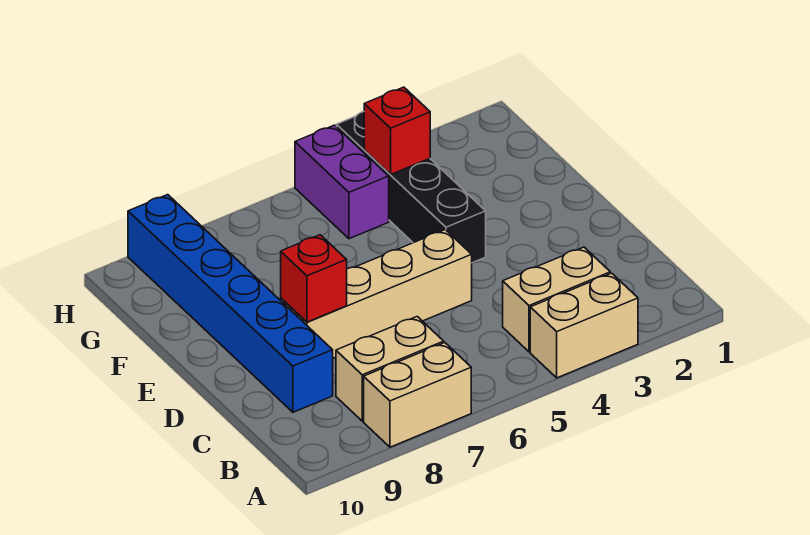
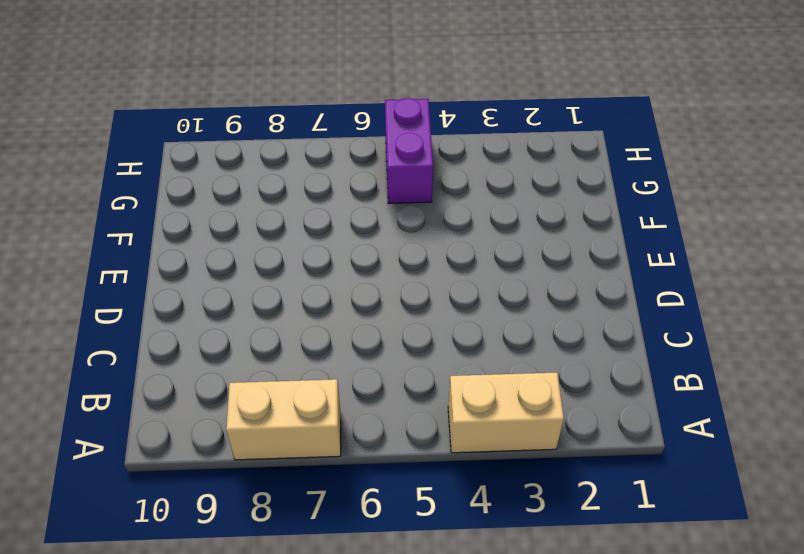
none -> tan 1x2 brick [503,247,610,352]
none -> tan 1x2 brick [336,317,444,421]

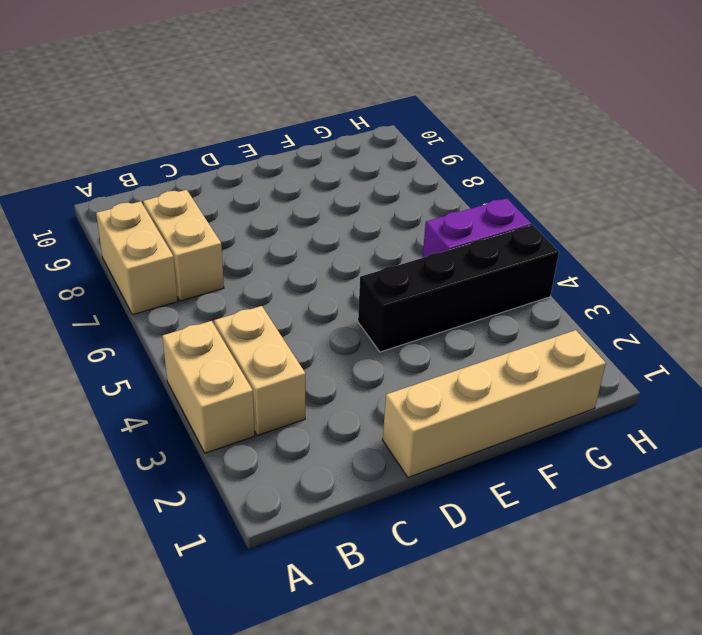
tan 1x4 brick [383,330,606,477] -> tan 1x4 brick turned to [281,230,472,358]
none -> blue 1x6 brick [128,195,333,412]
none -> red 1x1 brick [281,235,347,322]

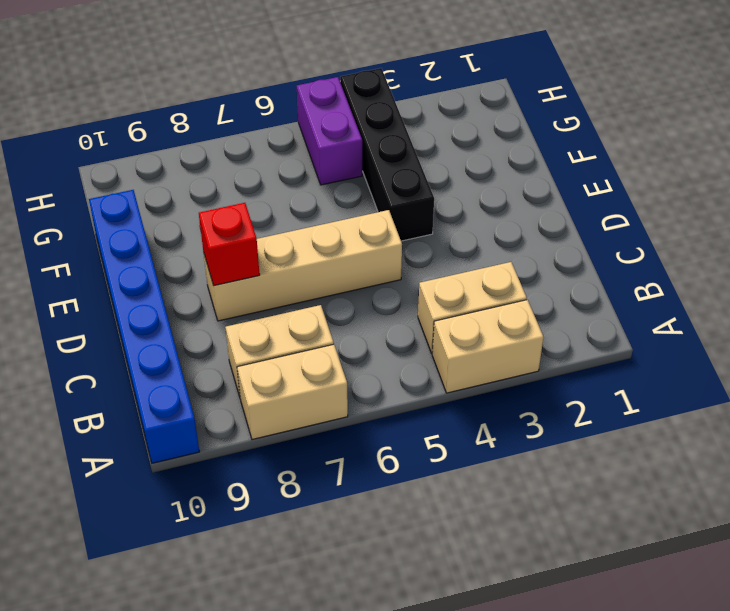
blue 1x6 brick [89,190,200,463] -> blue 1x6 brick moved to [128,195,333,412]
none -> red 1x1 brick [364,87,430,175]

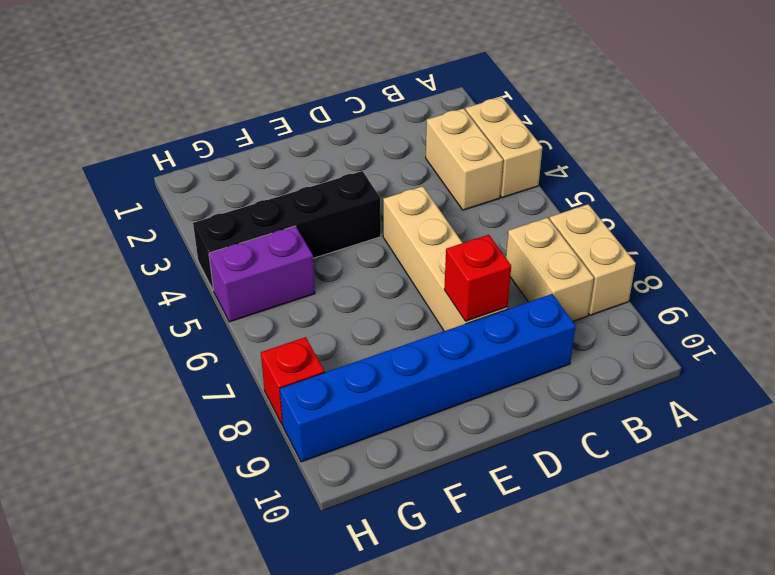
red 1x1 brick [261,337,325,425] -> red 1x1 brick moved to [364,87,430,175]

